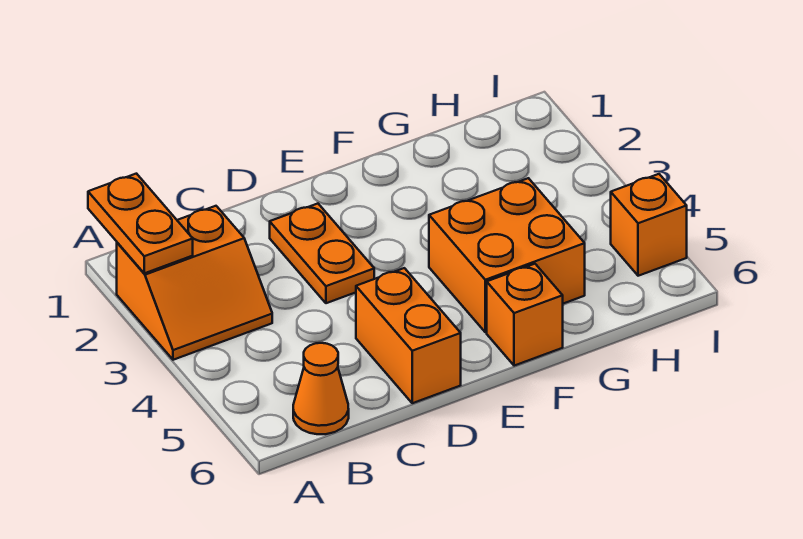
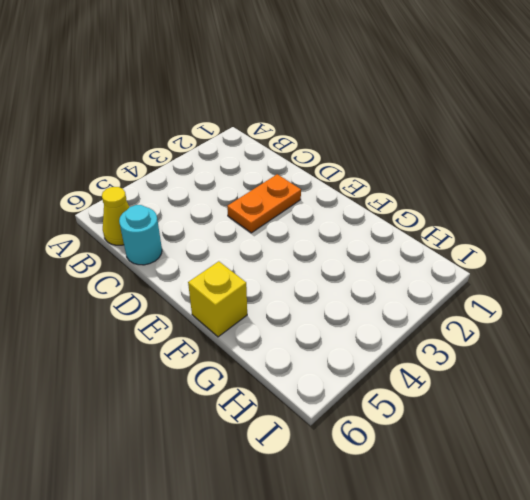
yellow 1x1 cone [102,187,129,245] -> orange 1x1 cone [293,343,349,434]
cyan 1x1 round brick [119,205,162,265] -> none
yellow 1x1 brick [188,261,247,337] -> orange 1x1 brick [487,264,563,366]
none -> orange 2x2 slope [117,206,272,360]
none -> orange 1x2 brick [356,268,461,403]

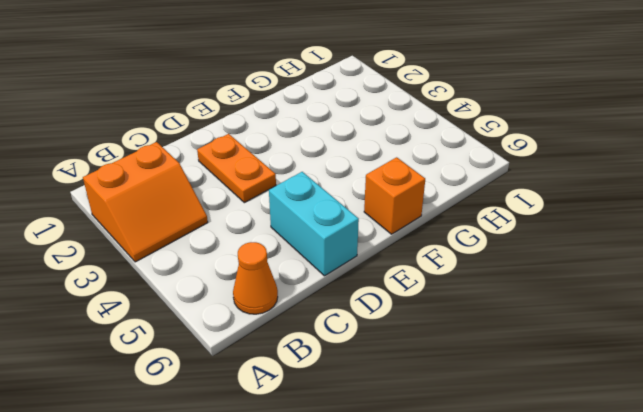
cyan 1x2 brick [269,172,359,276] -> orange 1x2 brick [356,268,461,403]
none -> orange 2x2 brick [429,178,585,332]
none -> orange 1x1 brick [611,174,687,276]

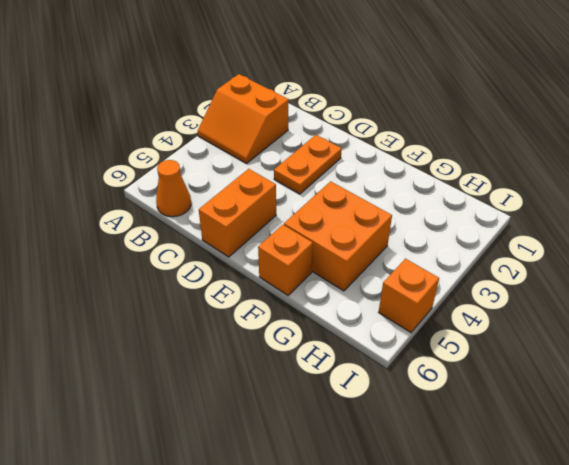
none -> orange 1x2 plate [88,174,193,273]

